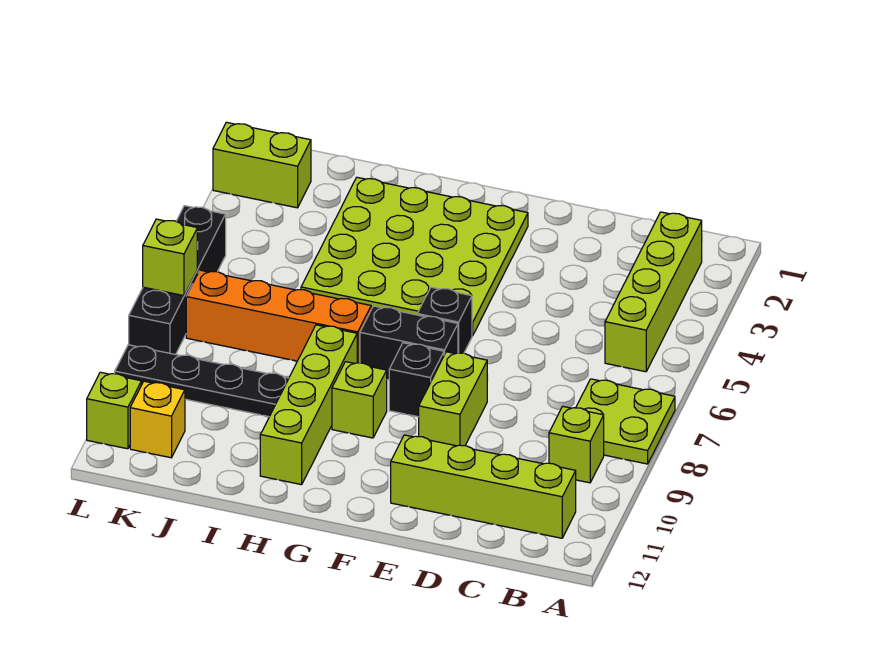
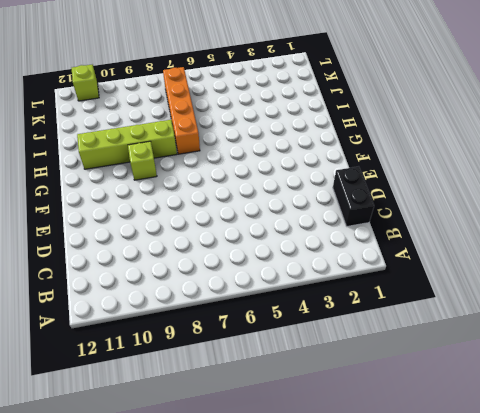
black 1x2 brick [333,166,374,226] -> black 1x2 brick moved to [360,306,458,380]
none -> lime 2x2 plate [576,379,675,464]
none -> lime 1x4 brick [605,212,702,372]
none -> lime 1x1 brick [549,406,604,483]

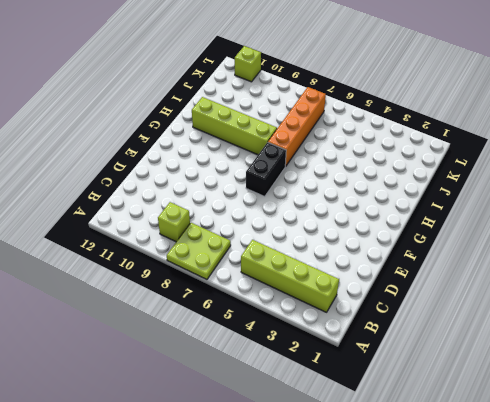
none -> lime 1x4 brick [391,435,576,538]
none -> lime 1x2 brick [419,352,487,446]
none -> lime 4x4 plate [301,177,528,336]

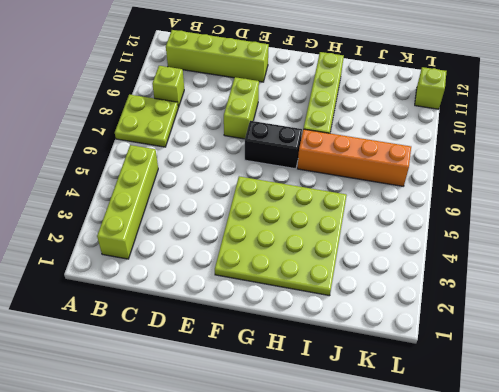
none -> black 1x1 brick [417,287,472,353]
none -> black 1x1 brick [389,343,444,417]
none -> lime 1x1 brick [332,362,387,438]

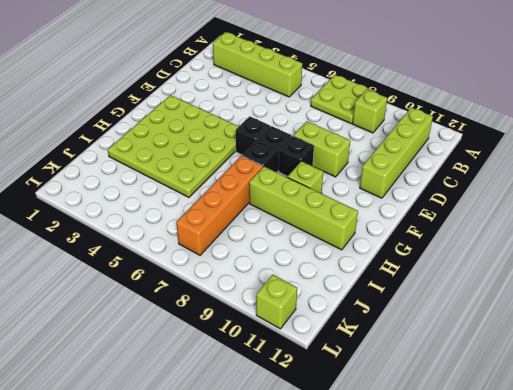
none -> black 1x4 plate [115,345,289,417]
none -> lime 1x2 brick [213,122,311,208]
none -> yellow 1x1 brick [130,381,185,458]

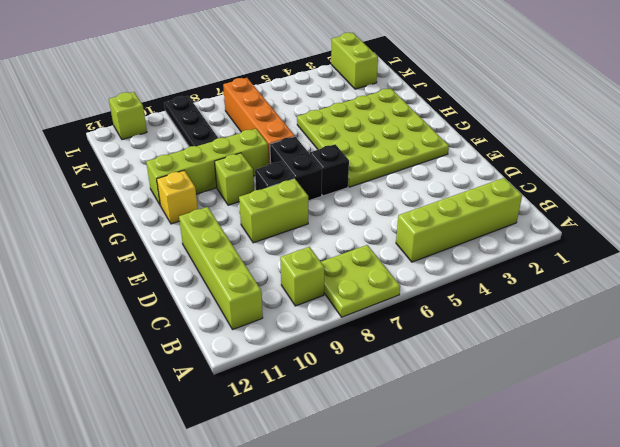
yellow 1x1 brick [157,170,198,224] -> yellow 1x1 brick moved to [130,381,185,458]
none -> black 1x4 brick [129,206,226,355]
none -> lime 1x1 brick [143,219,197,296]

